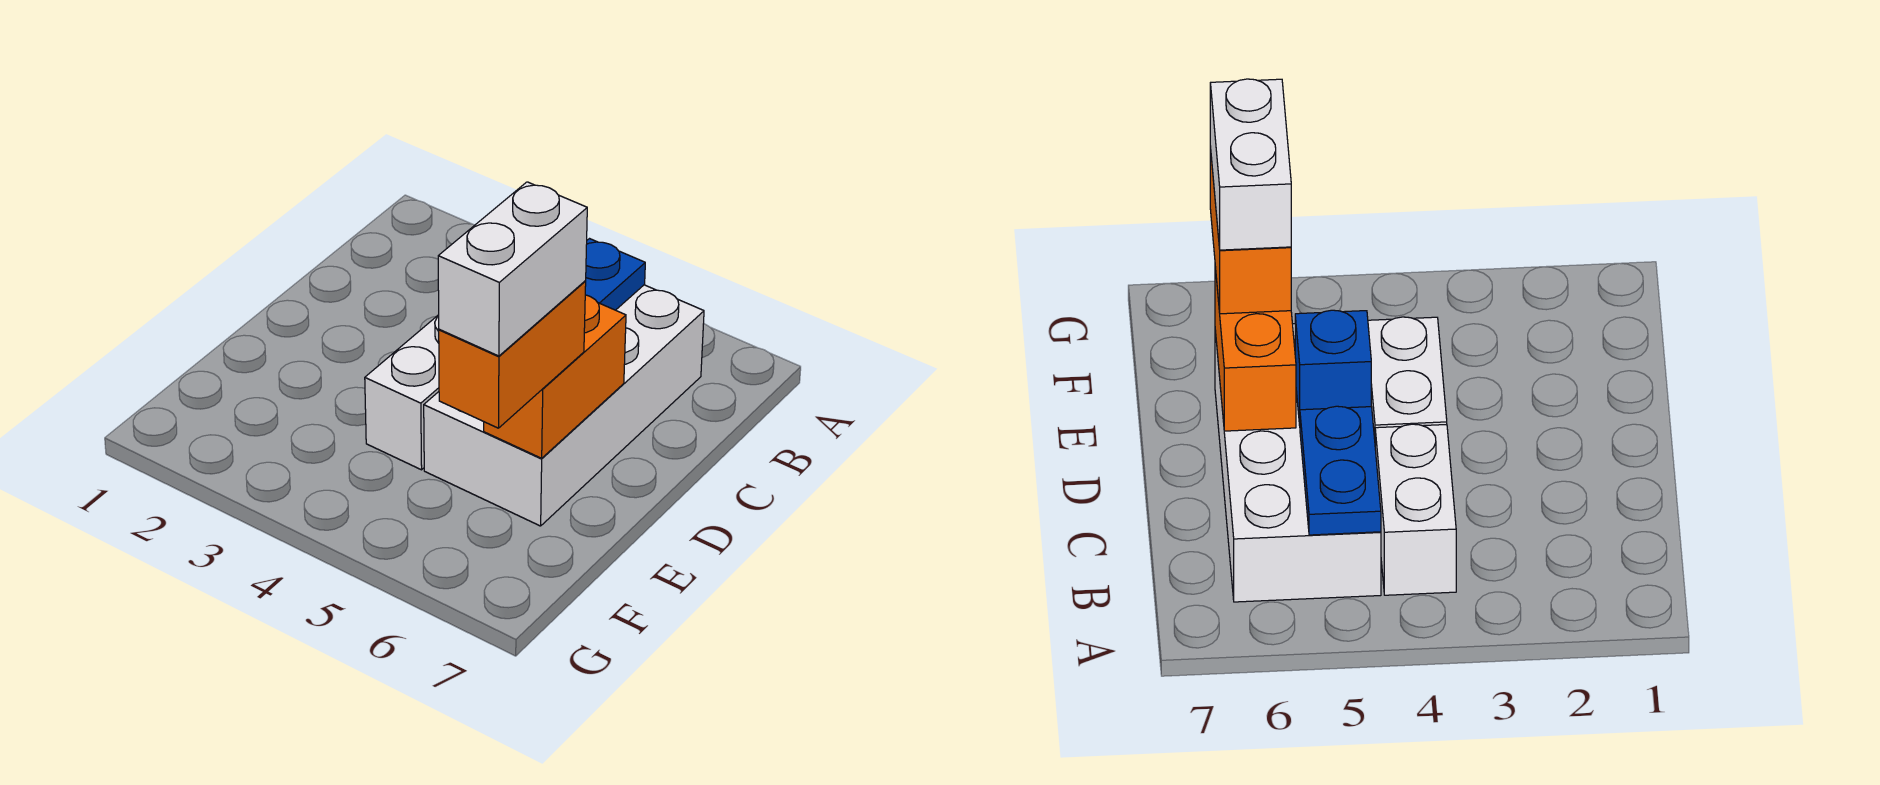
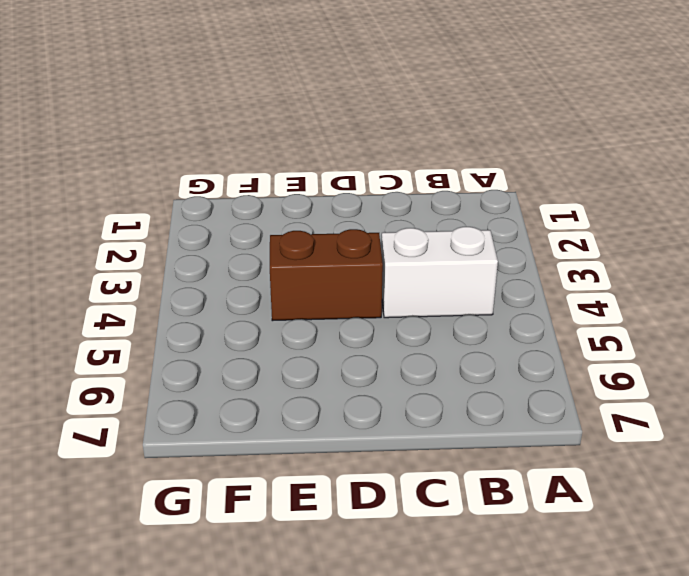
brown 1x2 brick [270,229,383,321] -> white 1x2 brick [365,315,439,470]
none -> white 2x4 brick [424,285,704,526]
none -> blue 1x2 plate [585,239,645,310]

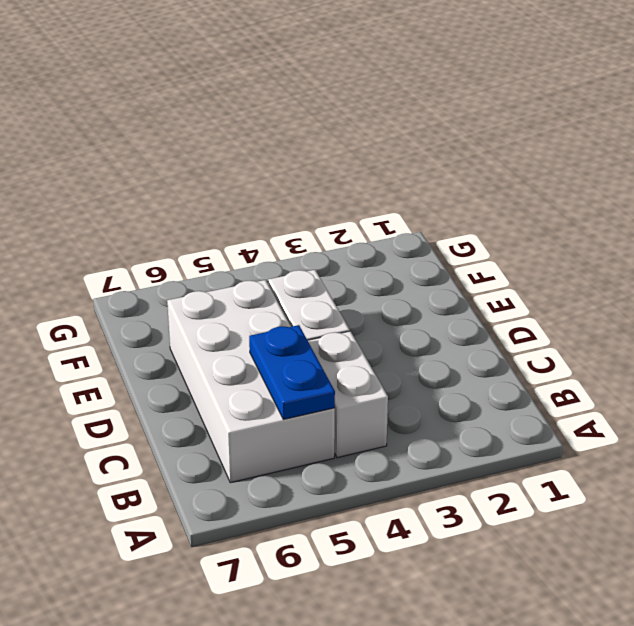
none -> blue 1x1 brick [1295,310,1371,425]
none -> orange 1x2 brick [484,295,626,458]

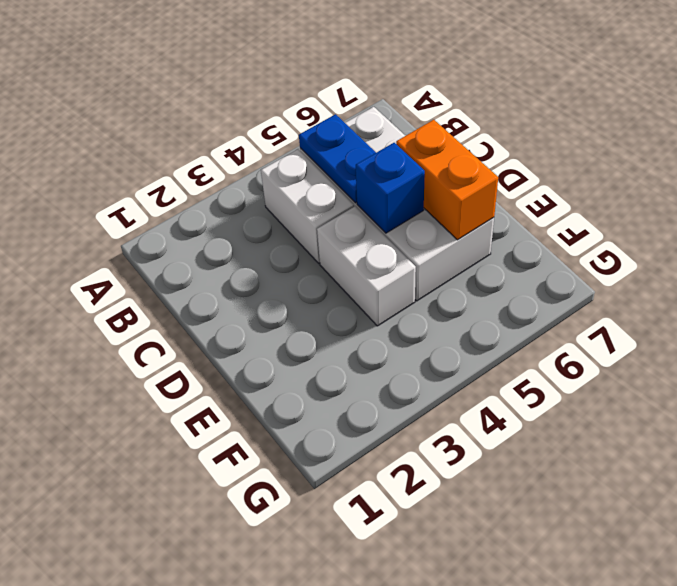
none -> orange 1x2 brick [439,281,586,428]
none -> white 1x2 brick [438,182,587,356]

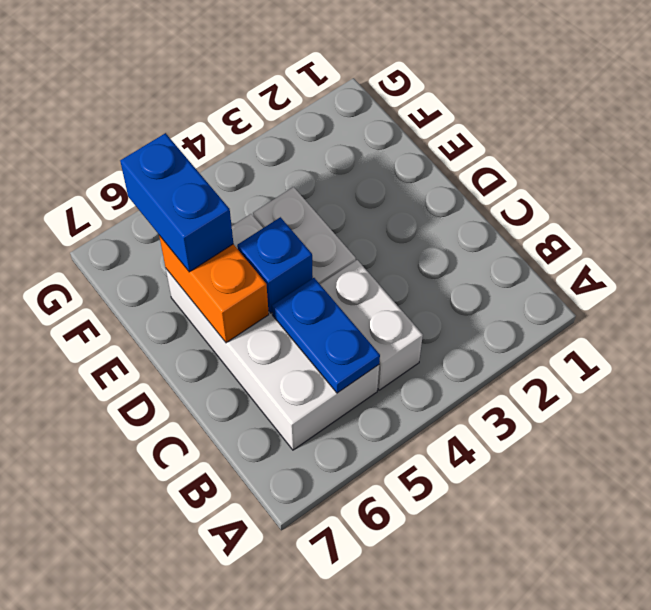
blue 1x2 brick [120,133,233,272] -> orange 1x2 brick [439,281,586,428]
none -> white 1x2 brick [438,182,587,356]

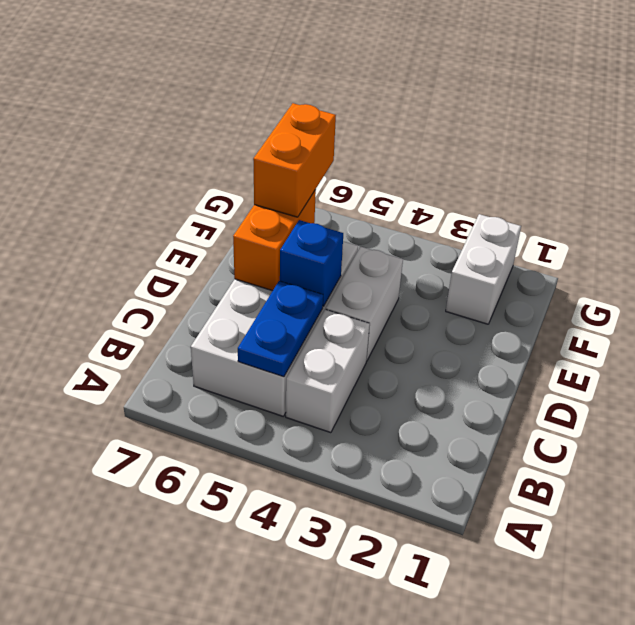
white 1x2 brick [446,214,521,324] -> white 1x2 brick moved to [438,182,587,356]

